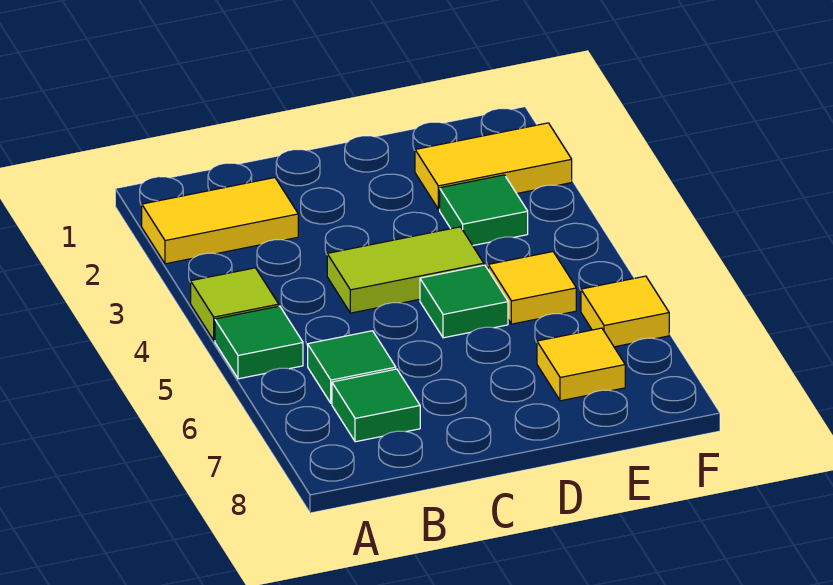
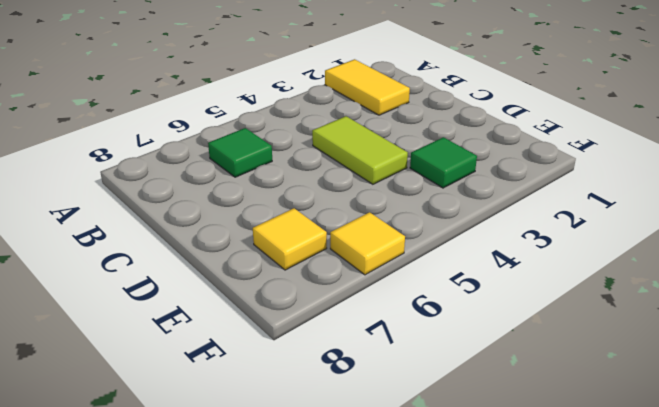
none -> lime 1x1 tile [191,268,279,340]
none -> green 1x1 tile [215,306,303,379]
none -> green 1x1 tile [332,369,420,442]

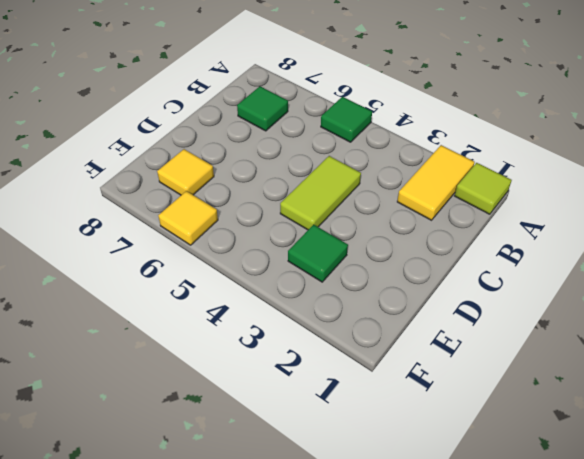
lime 1x1 tile [455,163,512,214] -> lime 1x1 tile moved to [191,268,279,340]
none -> green 1x1 tile [308,331,396,403]
none -> green 1x1 tile [420,265,508,338]
none -> yellow 1x2 tile [415,123,572,209]

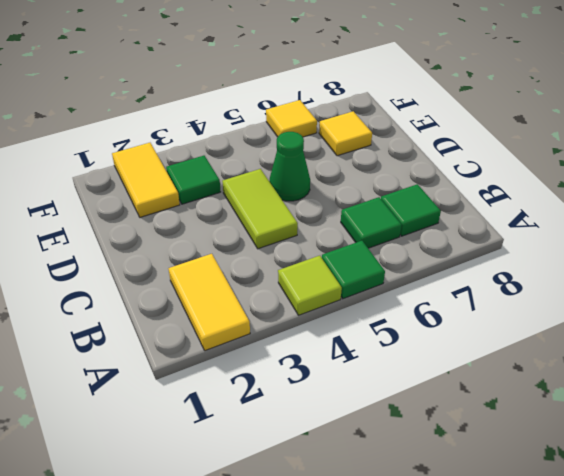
green 1x1 cone [269,132,310,201] -> green 1x1 tile [420,265,508,338]
none -> yellow 1x1 tile [488,252,576,324]

